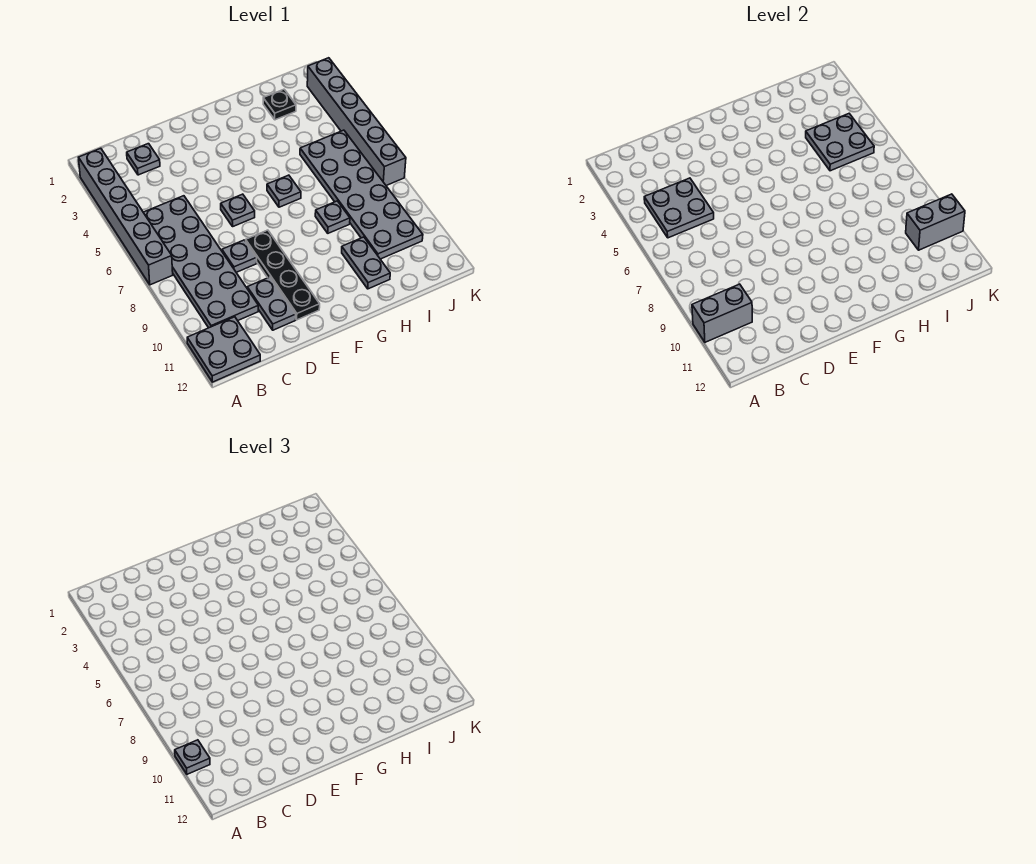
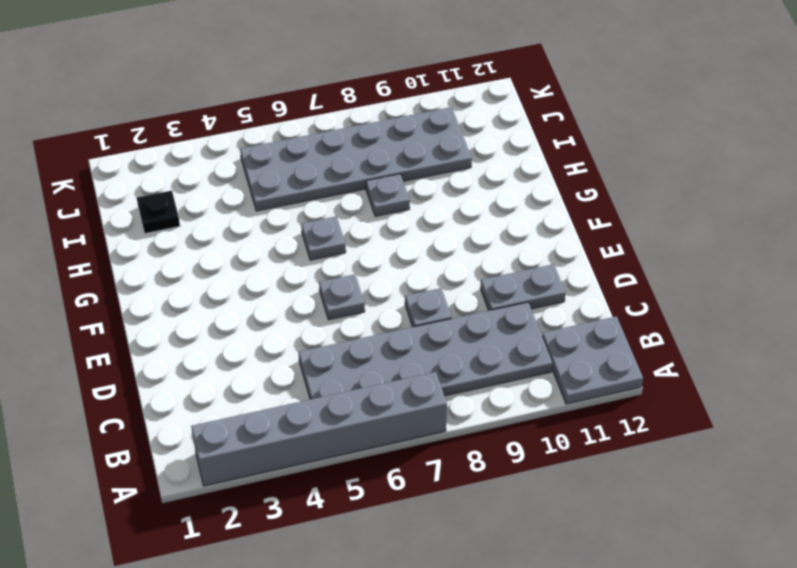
none -> grey 1x1 plate [127,144,160,175]
none -> black 1x4 plate [246,230,320,320]
none -> grey 1x2 plate [342,237,390,289]

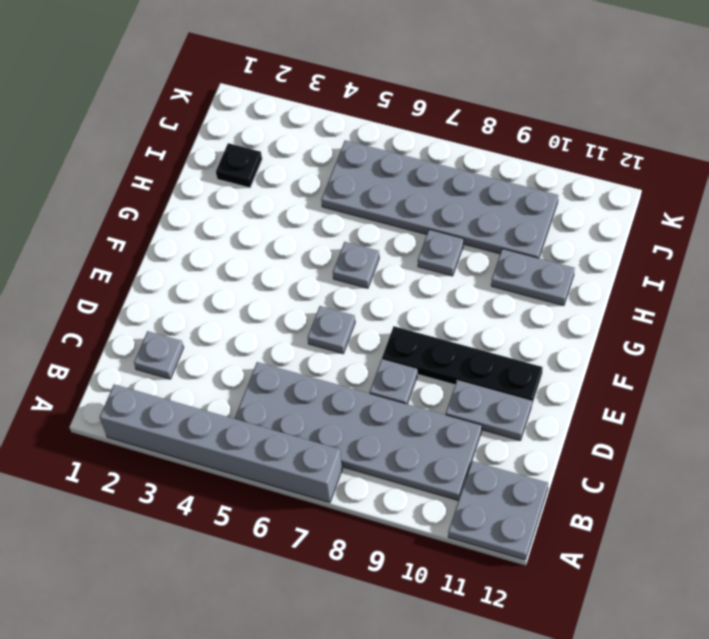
none -> grey 1x6 brick [307,58,406,186]
none -> grey 1x2 brick [692,284,752,342]
none -> grey 2x2 plate [644,178,714,238]

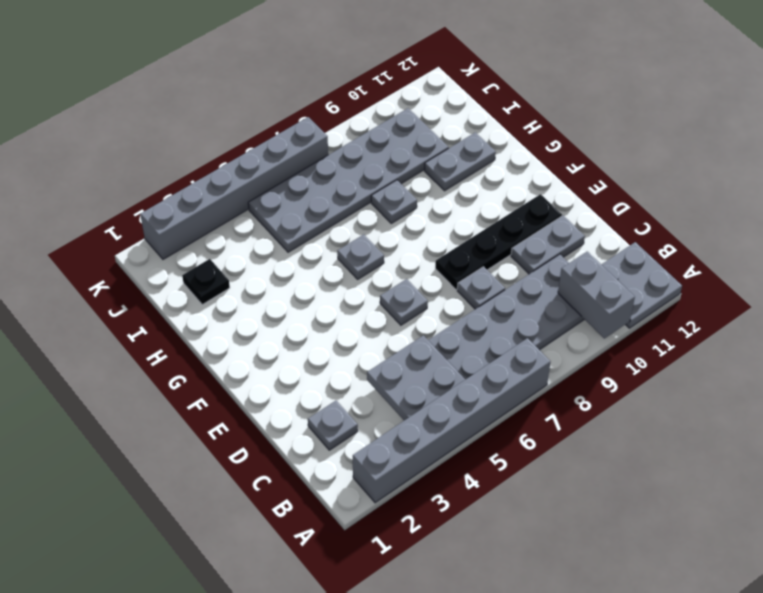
none -> grey 2x2 plate [806,114,874,171]
none -> grey 1x2 brick [906,194,965,250]
none -> grey 1x1 plate [175,740,210,774]

